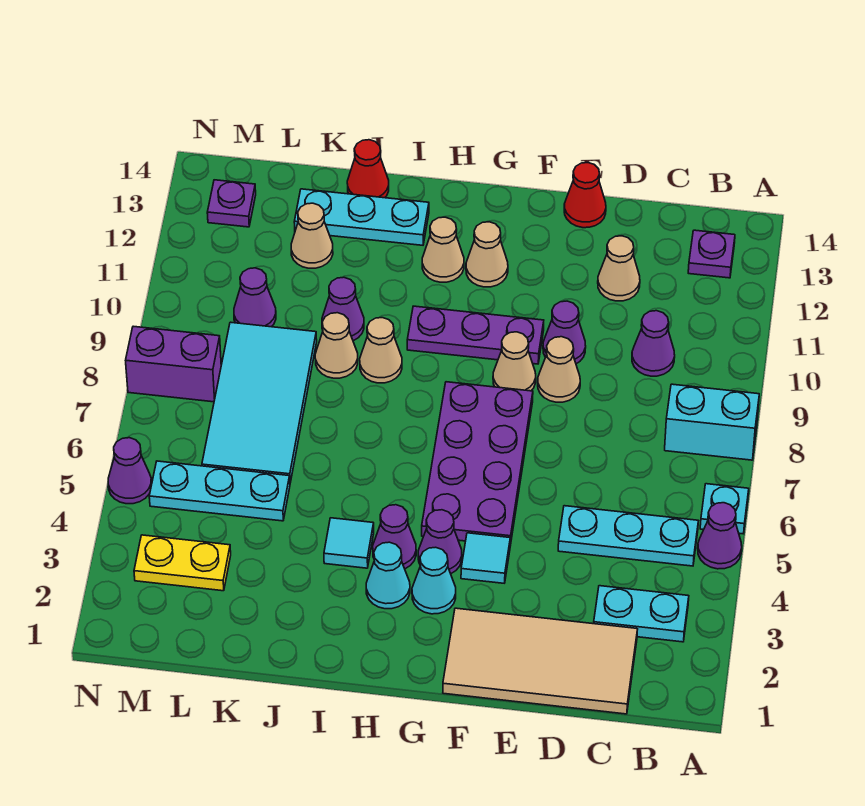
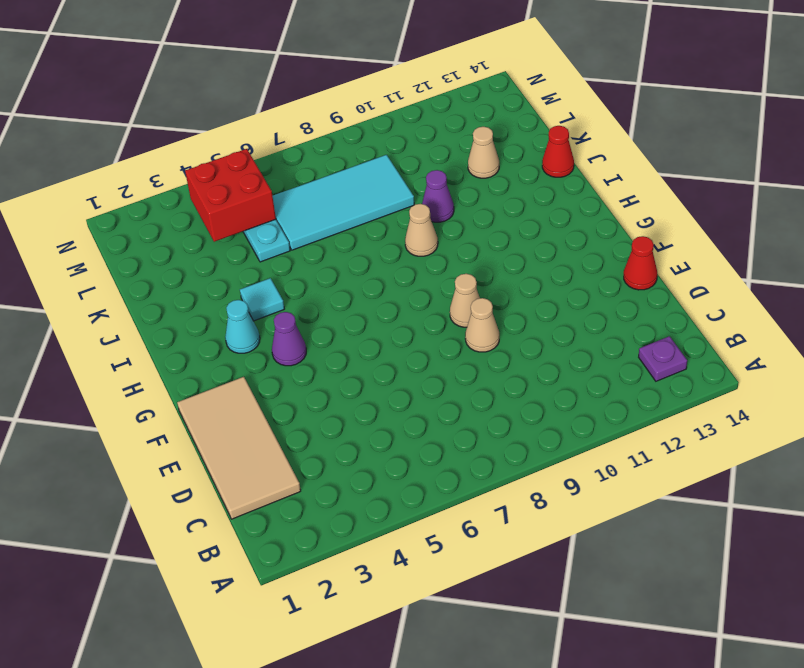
red 2x2 brick [185,149,276,242] -> none
none -> purple 1x1 cone [698,503,742,569]
none -> cyan 1x1 plate [700,484,749,534]
none -> cyan 1x2 brick [665,384,759,460]
none -> cyan 1x2 plate [594,586,689,642]

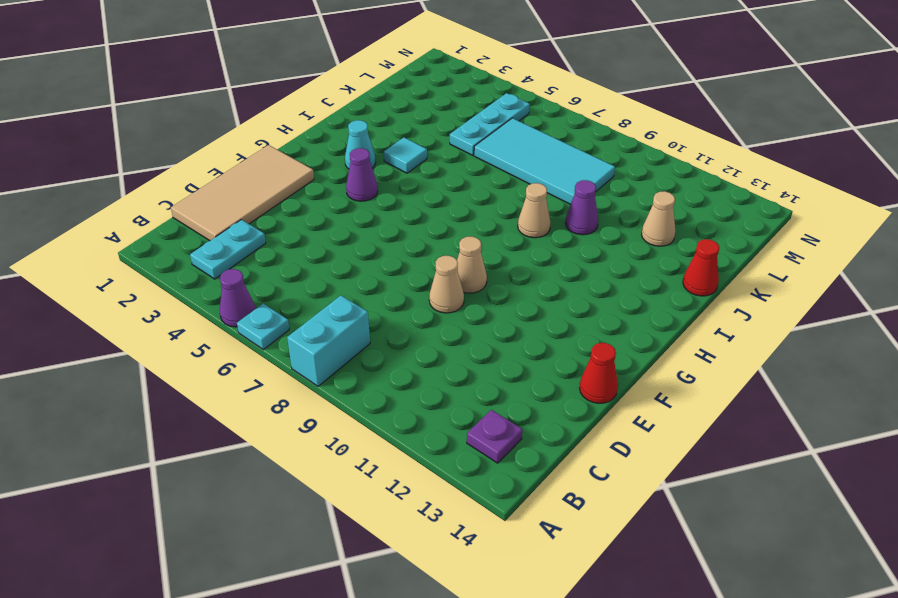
none -> cyan 1x3 plate [558,506,698,566]
none -> purple 1x1 cone [632,311,675,376]
none -> tan 1x1 cone [598,236,640,301]
none -> purple 1x1 cone [543,301,586,364]

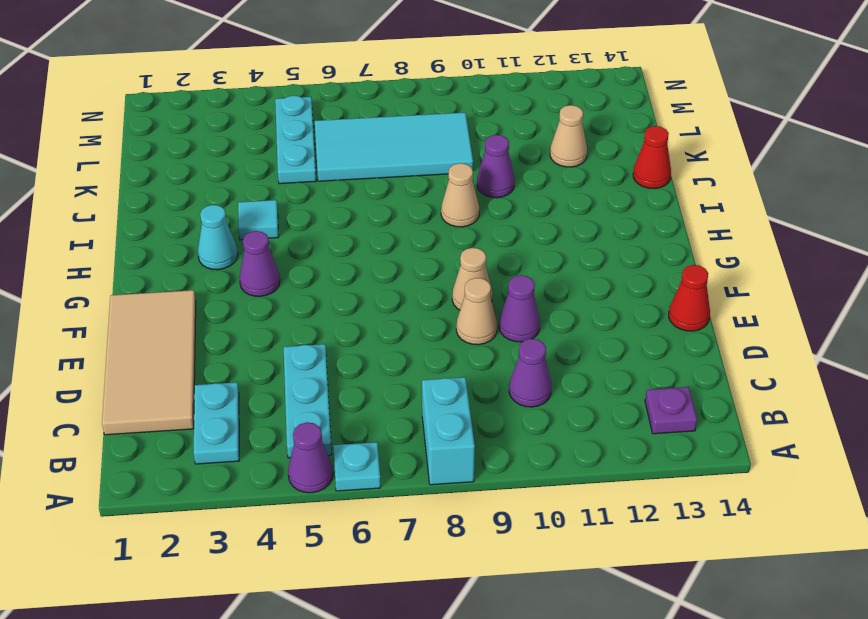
none -> tan 1x1 cone [598,236,640,301]
none -> cyan 1x1 tile [461,533,510,583]
none -> purple 2x4 plate [422,382,533,546]
none -> purple 1x3 plate [407,306,544,364]

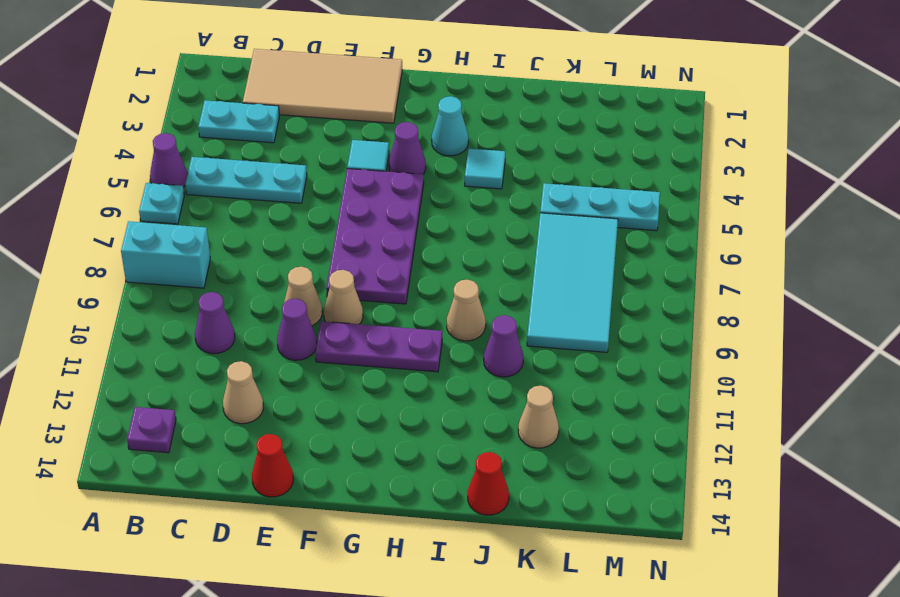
none -> cyan 1x1 cone [412,547,456,614]
none -> tan 1x1 cone [466,222,508,287]
none -> purple 1x1 cone [373,505,416,569]
none -> tan 1x1 cone [422,217,464,282]

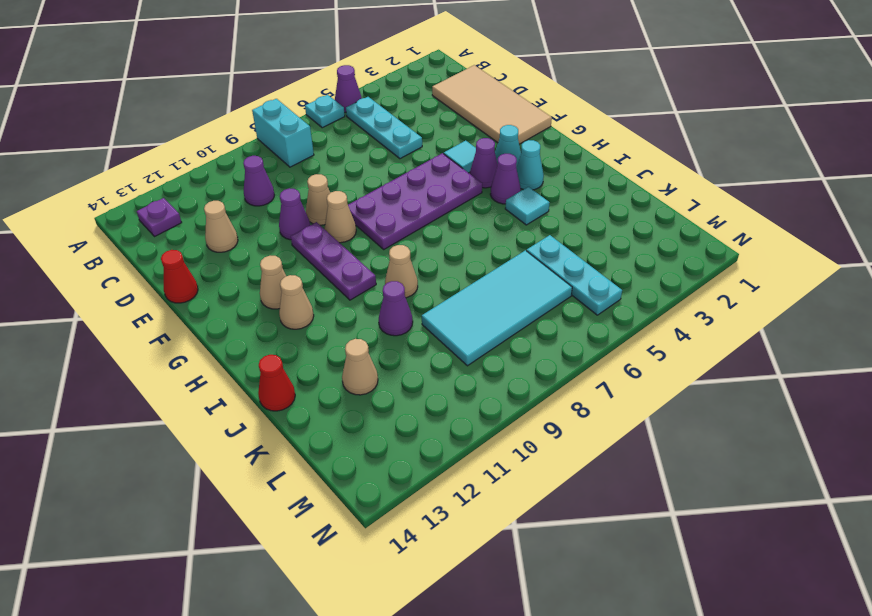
none -> cyan 1x2 plate [594,586,689,642]
none -> cyan 1x3 plate [294,189,429,245]
none -> tan 1x1 cone [315,313,358,378]
none -> yellow 1x2 plate [134,535,231,591]

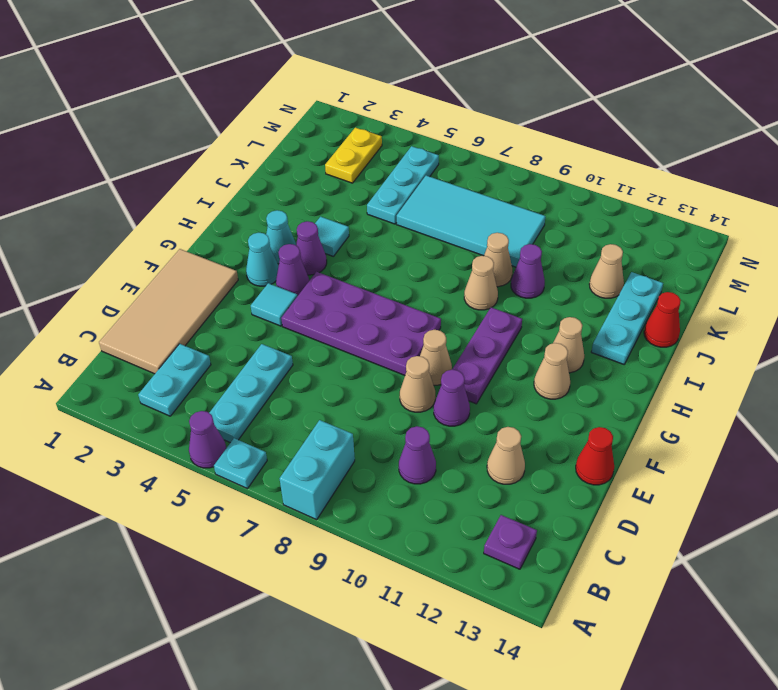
none -> purple 1x1 cone [234,268,276,327]
none -> purple 1x2 brick [126,326,221,402]
none -> purple 1x1 plate [207,180,256,227]
none -> purple 1x1 cone [108,438,152,504]

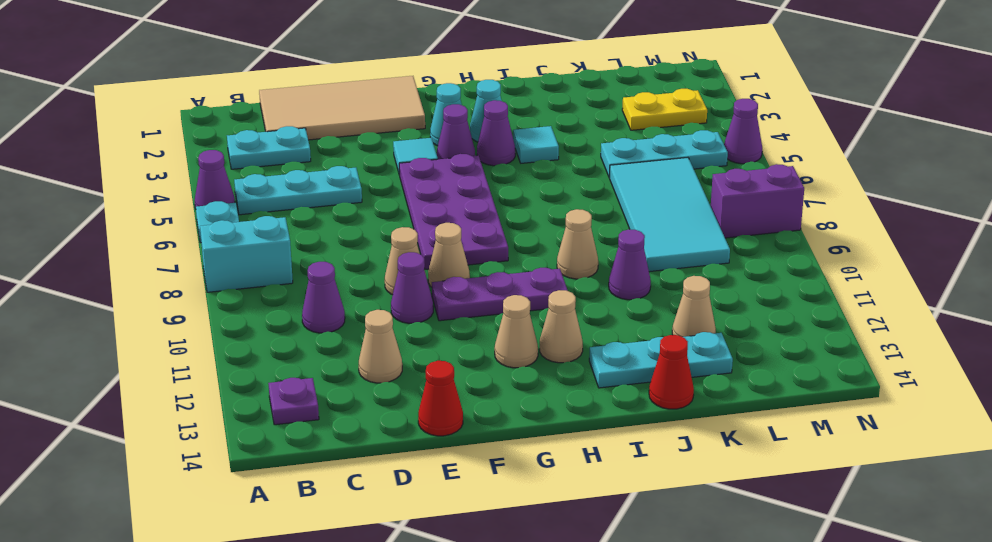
none -> tan 1x1 cone [315,313,358,378]
none -> purple 1x1 cone [234,268,276,327]
none -> purple 1x1 plate [207,180,256,227]

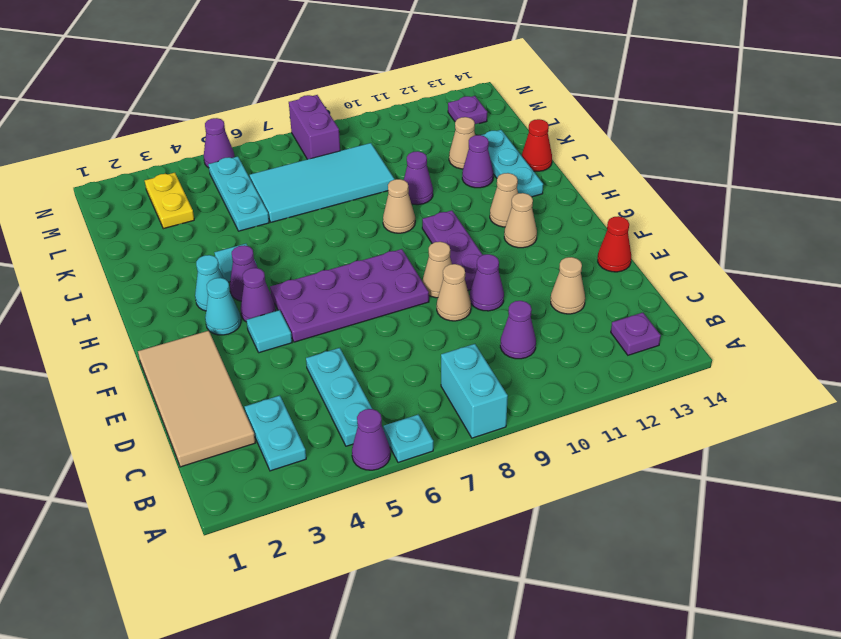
purple 1x1 cone [462,135,493,188] -> purple 1x1 cone moved to [234,268,276,327]
none -> tan 1x1 cone [315,313,358,378]

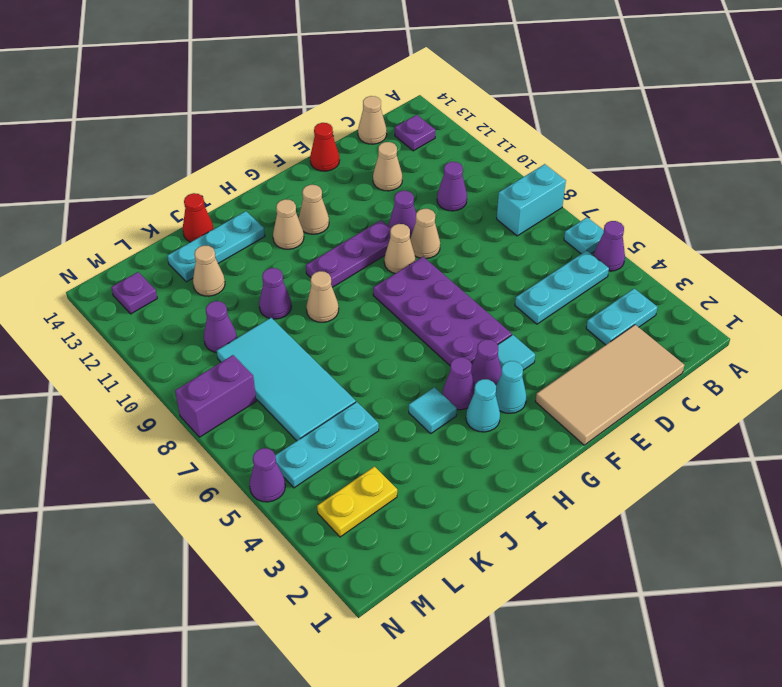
tan 1x1 cone [358,96,387,144] -> tan 1x1 cone moved to [315,313,358,378]

